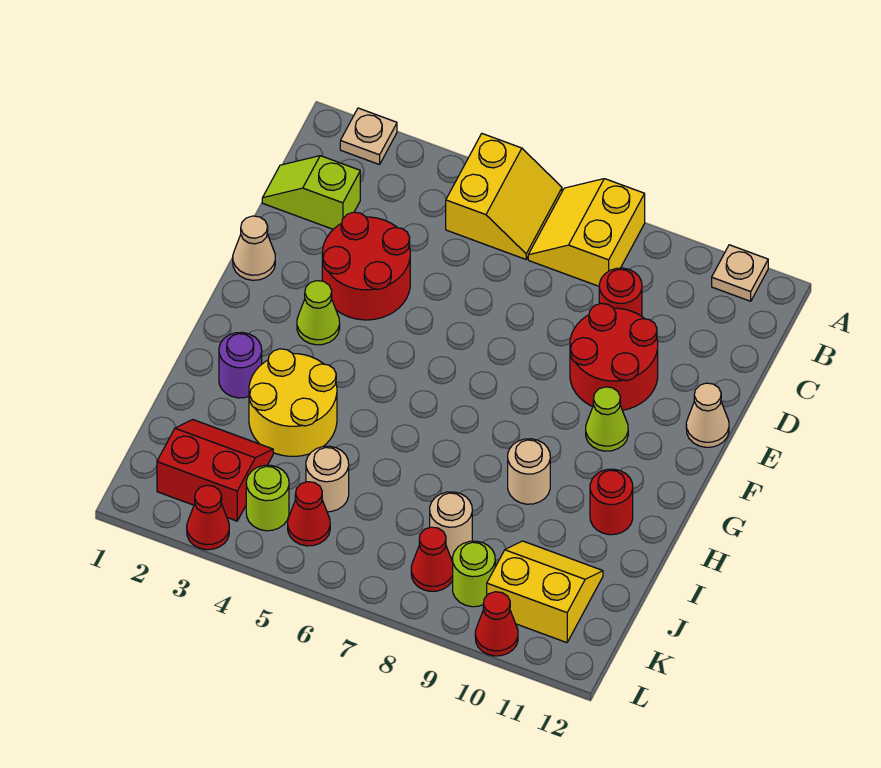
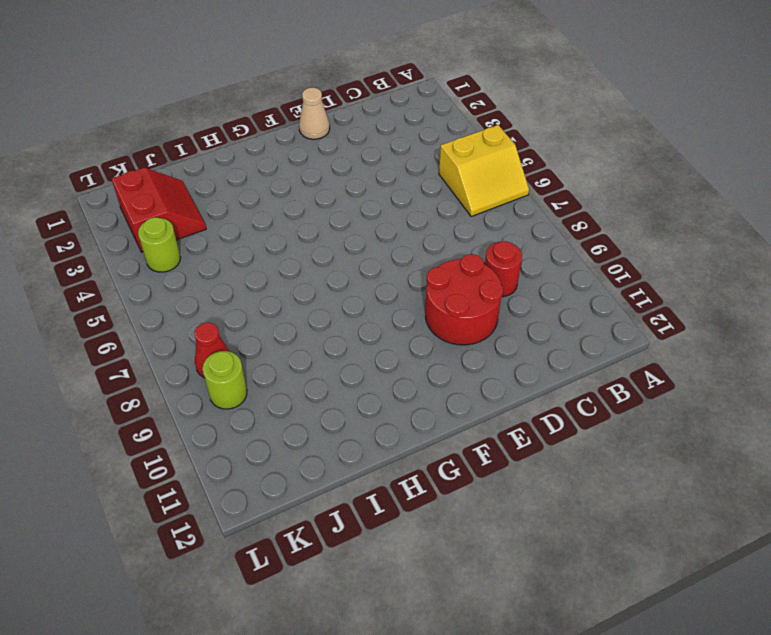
none -> tan 1x1 plate [340,108,397,165]
none -> yellow 2x2 slope [528,179,645,286]
none -> tan 1x1 plate [712,245,768,301]

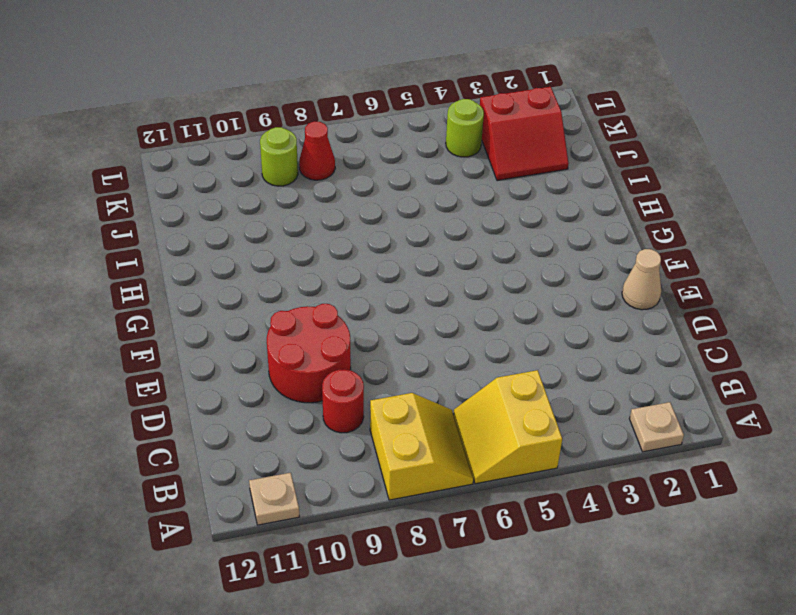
none -> lime 1x2 slope [262,156,360,229]
none -> red 2x2 round brick [322,212,410,320]
none -> tan 1x1 cone [686,383,729,447]

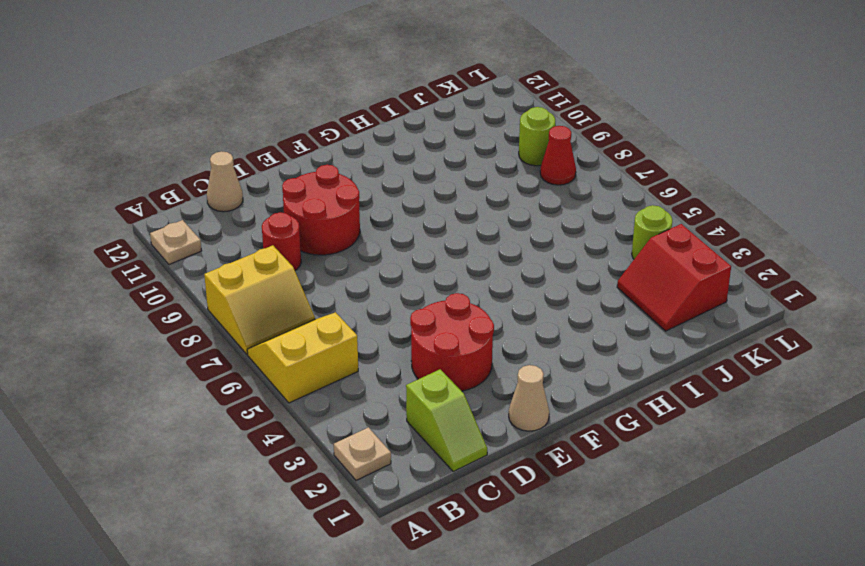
tan 1x1 cone [207,151,243,212] -> tan 1x1 cone moved to [686,383,729,447]
none -> lime 1x1 cone [297,281,340,345]
none -> lime 1x1 cone [586,387,628,451]
none -> purple 1x1 round brick [219,332,262,398]

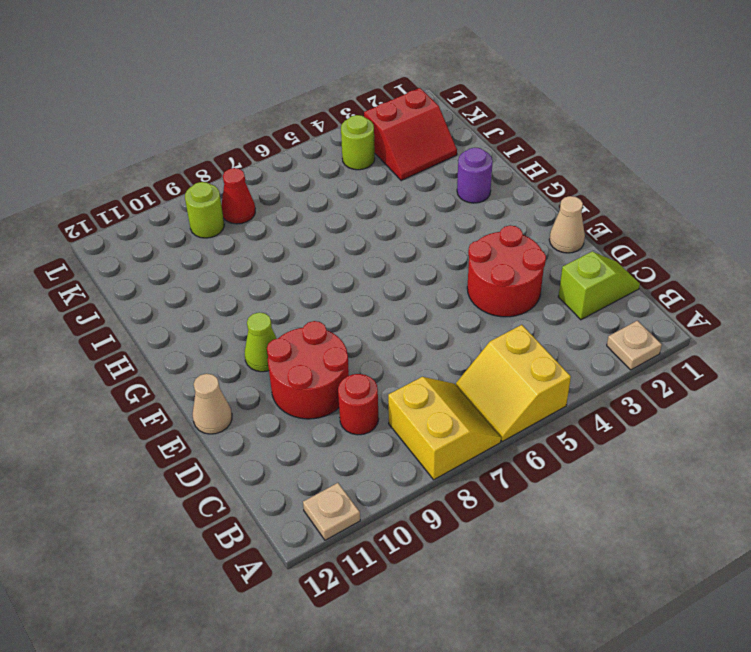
none -> lime 1x1 cone [297,281,340,345]
none -> yellow 2x2 round brick [249,349,337,456]
none -> tan 1x1 round brick [508,439,550,504]

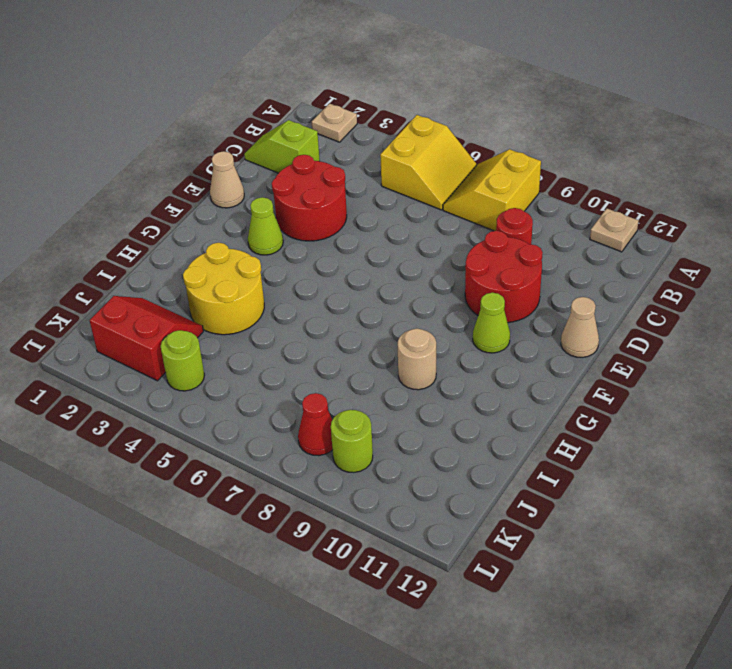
none -> purple 1x1 round brick [219,332,262,398]
none -> red 1x1 round brick [590,469,633,535]
none -> tan 1x1 round brick [306,446,349,512]

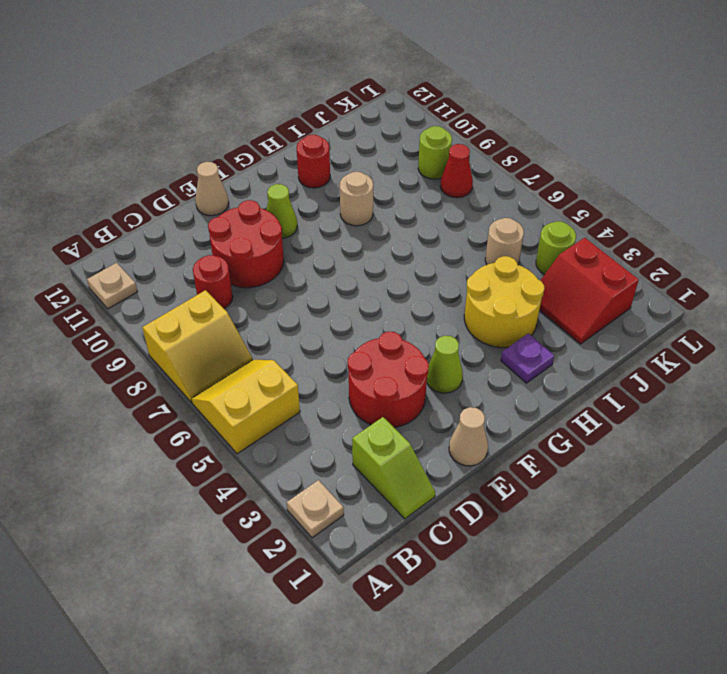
purple 1x1 plate [501,333,554,383] -> purple 1x1 round brick [219,332,262,398]
none -> tan 1x1 round brick [430,492,472,557]
none -> yellow 2x2 slope [487,541,603,643]
none -> red 1x1 cone [288,482,330,546]

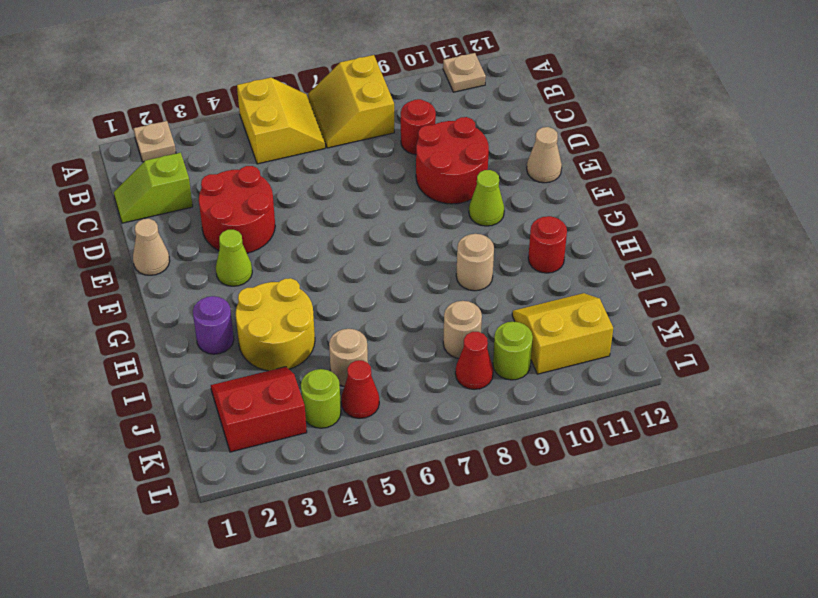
none -> red 1x1 cone [187,485,229,550]
none -> red 1x1 cone [475,592,518,656]

